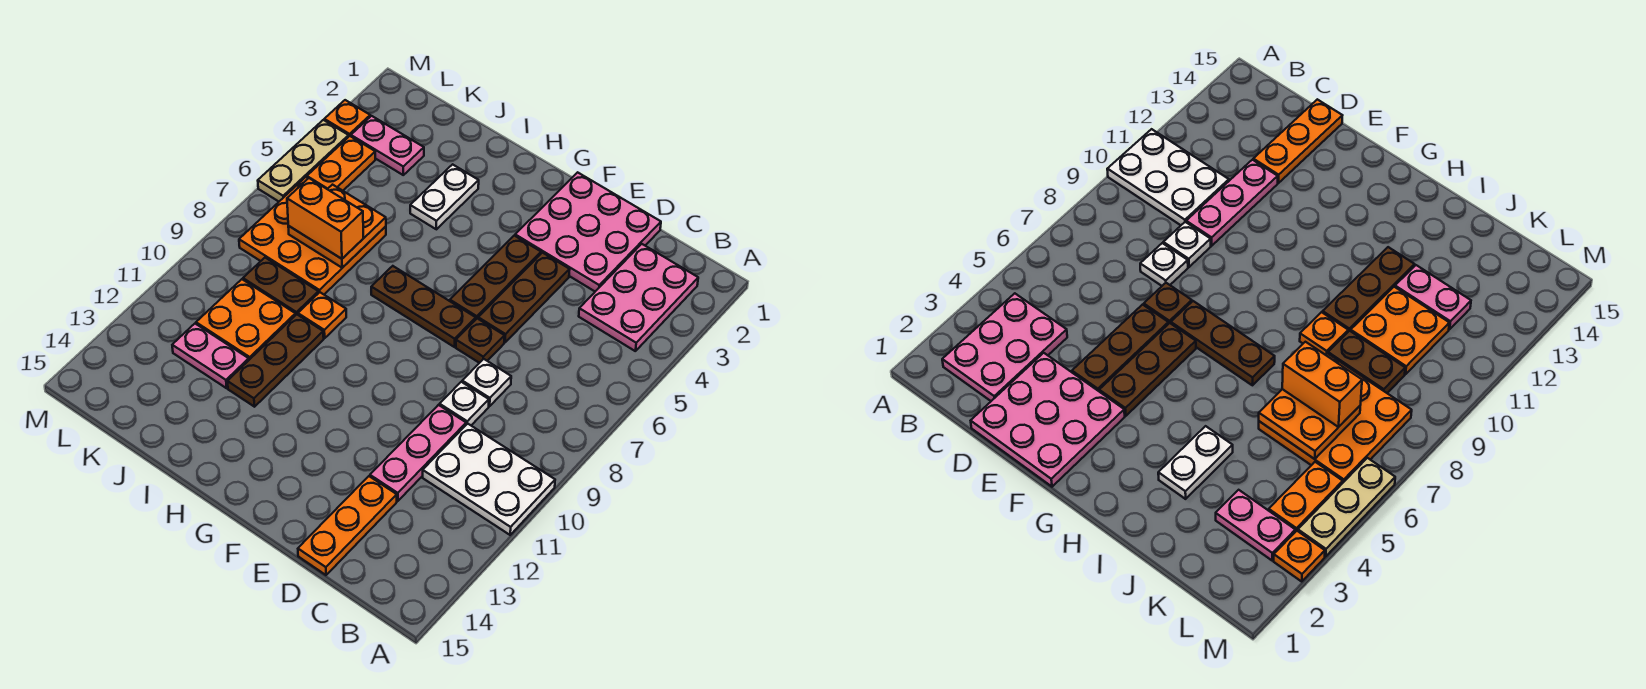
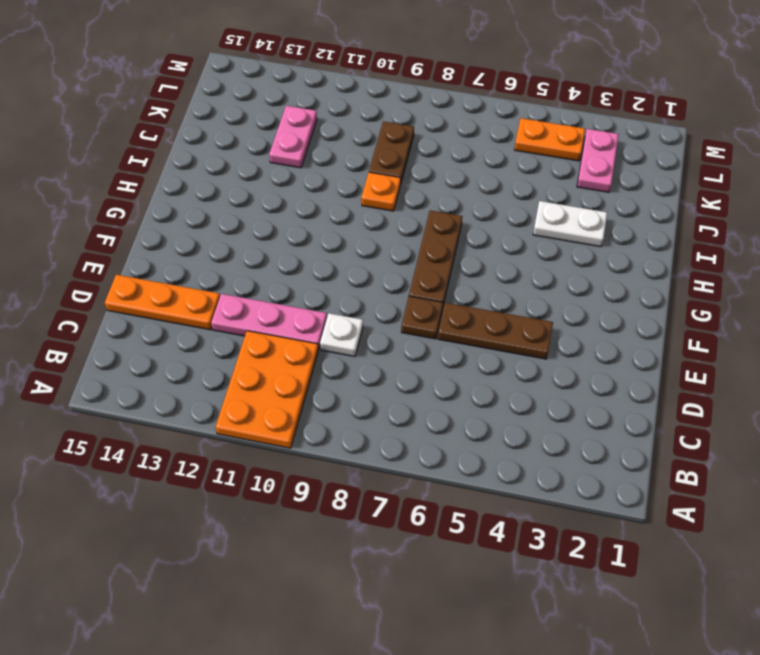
orange 2x3 plate [216,331,318,448] -> white 2x3 plate [423,424,555,535]
none -> pink 2x3 plate [579,244,698,351]
none -> pink 3x3 plate [515,172,661,291]
none -> white 1x1 plate [462,359,511,406]

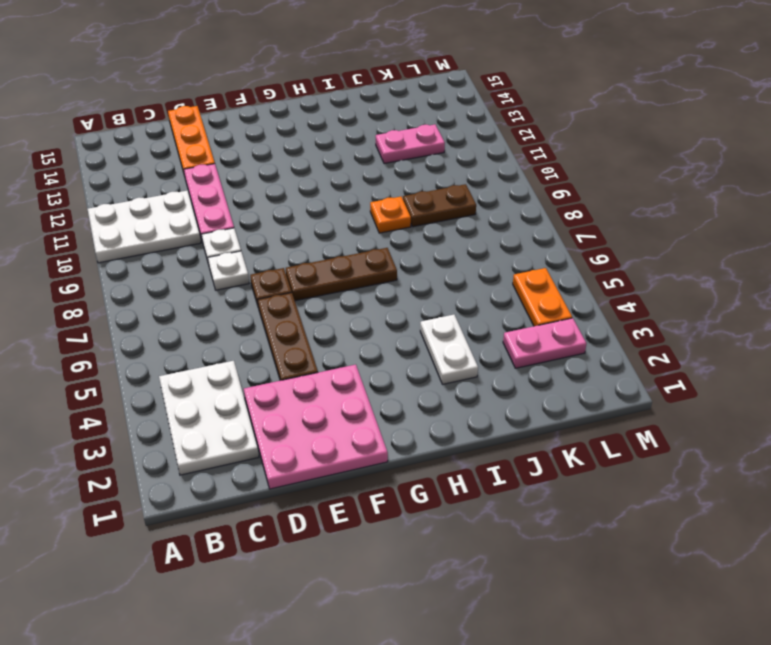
white 2x3 plate [159,361,259,475] -> pink 2x3 plate [579,244,698,351]
none -> brown 1x3 plate [450,236,541,319]
none -> brown 1x3 plate [227,314,324,407]
none -> orange 3x3 plate [239,177,386,294]

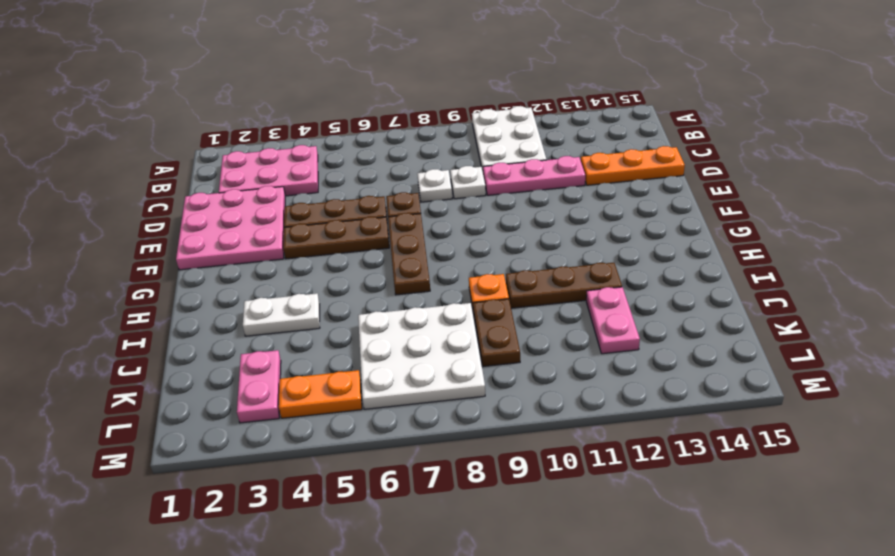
white 3x3 plate [358,303,485,409] -> orange 3x3 plate [239,177,386,294]
none -> orange 2x2 plate [196,279,296,360]
none -> orange 1x1 plate [324,100,370,136]
none -> tan 1x3 plate [258,120,349,201]

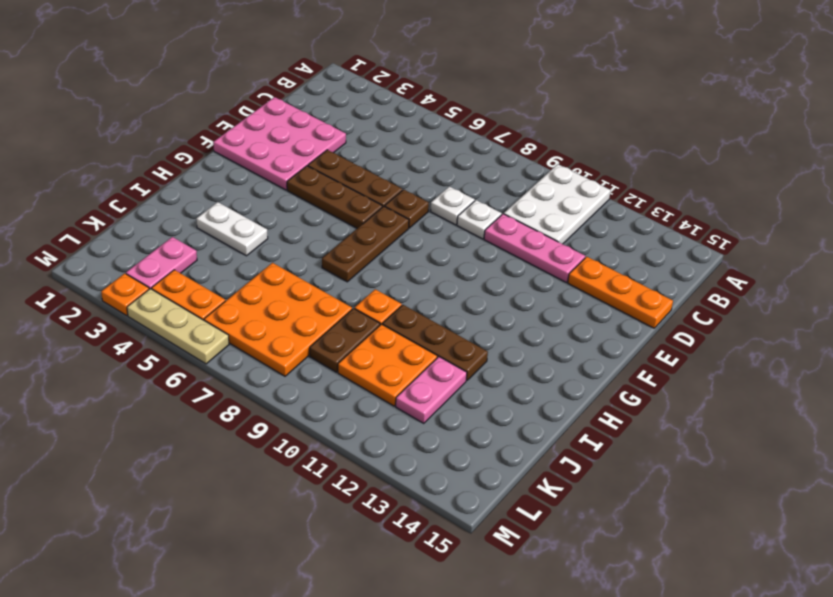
none -> pink 2x3 plate [579,244,698,351]
none -> orange 2x2 plate [288,185,386,268]
none -> orange 1x2 brick [287,178,363,259]

